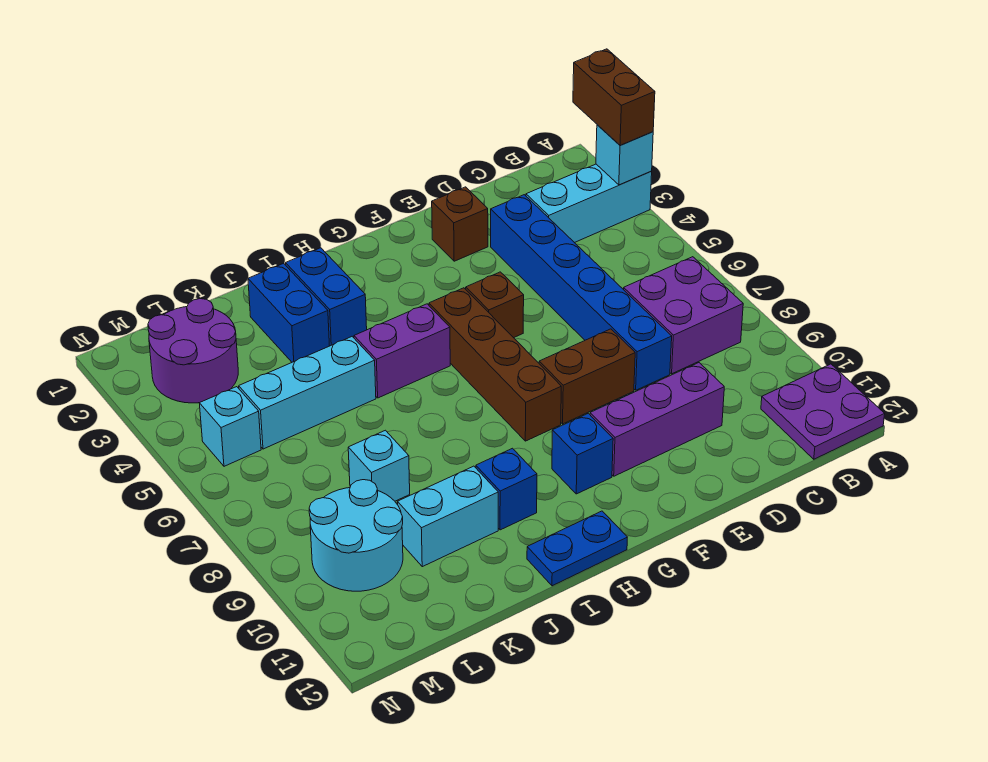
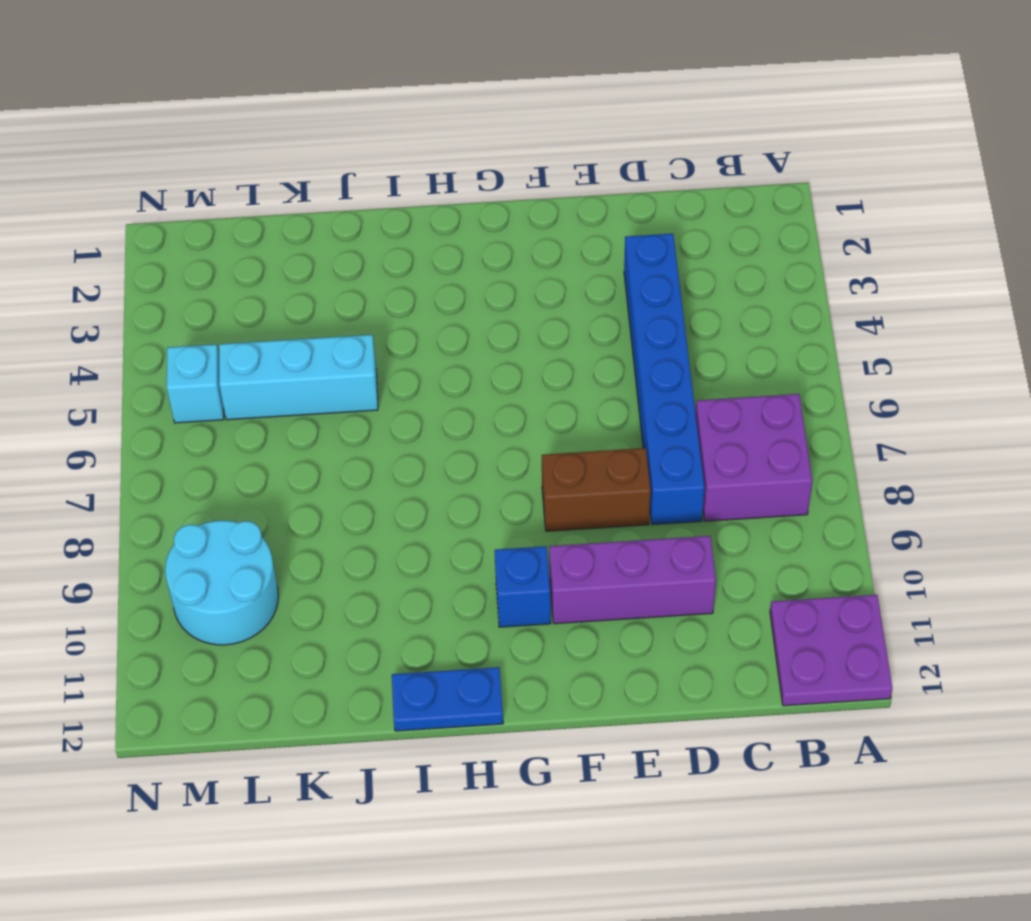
none -> cyan 1x3 brick [526,164,652,243]
none -> brown 1x1 brick [432,187,488,261]
none -> brown 1x1 brick [466,272,524,338]

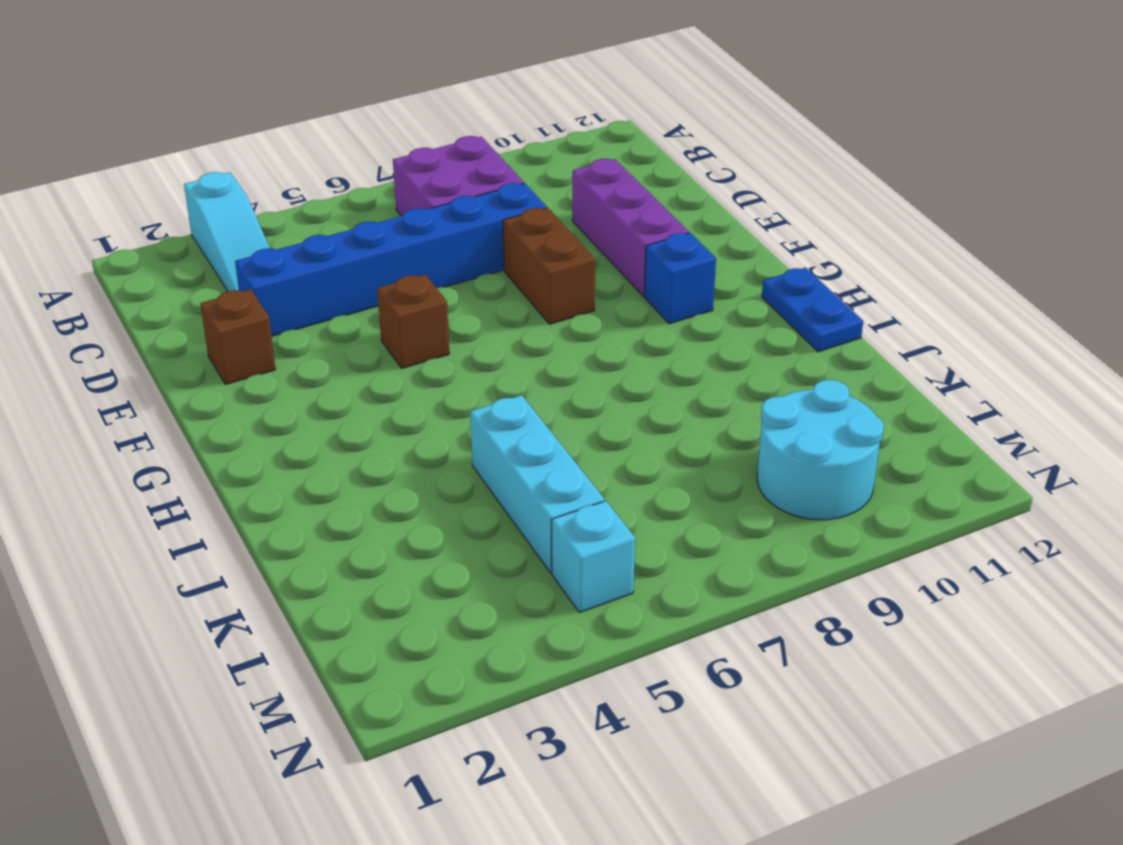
cyan 1x3 slope [184,172,270,291] -> cyan 1x3 brick [526,164,652,243]
none -> purple 2x2 plate [761,364,885,459]
none -> brown 1x4 brick [429,288,561,441]
none -> purple 1x2 brick [354,304,450,398]

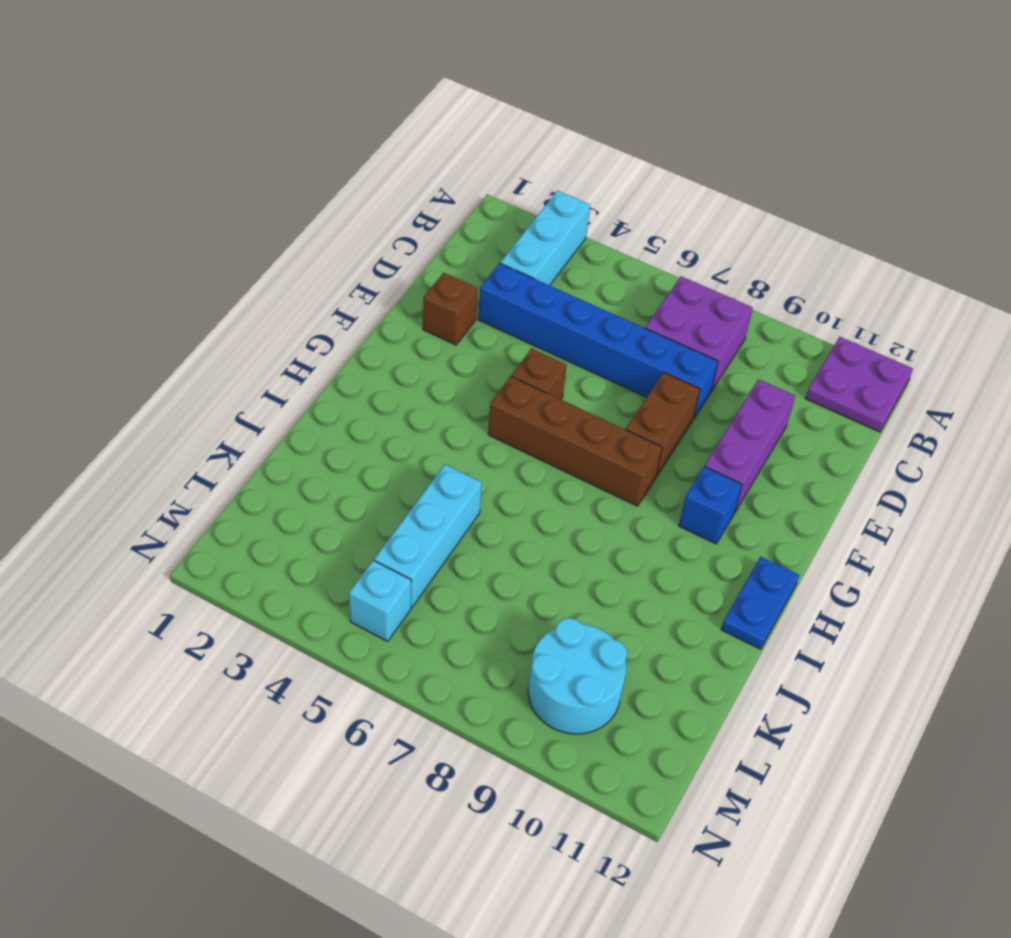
none -> purple 1x2 brick [354,304,450,398]
none -> blue 1x2 brick [286,248,367,346]
none -> blue 1x1 brick [476,448,537,530]

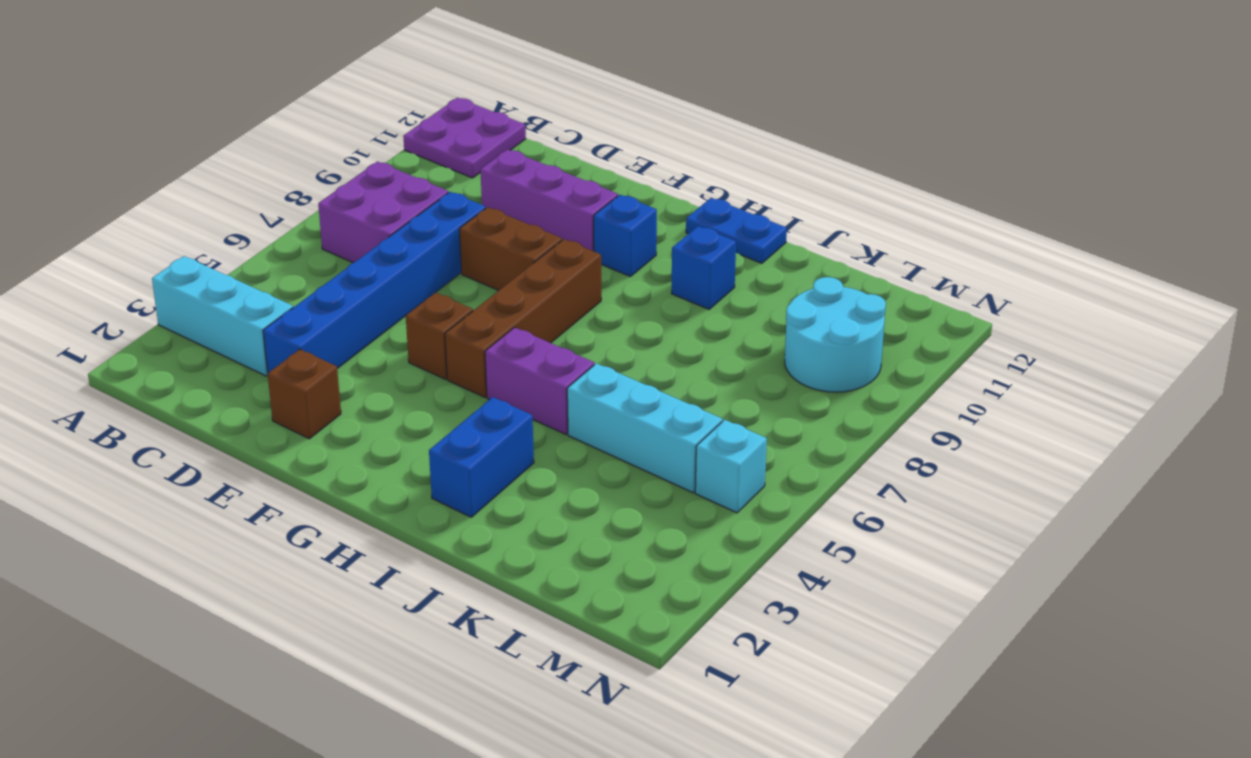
none -> blue 1x2 brick [248,263,329,362]
none -> cyan 1x2 brick [398,466,498,567]
none -> cyan 1x1 brick [348,430,410,501]

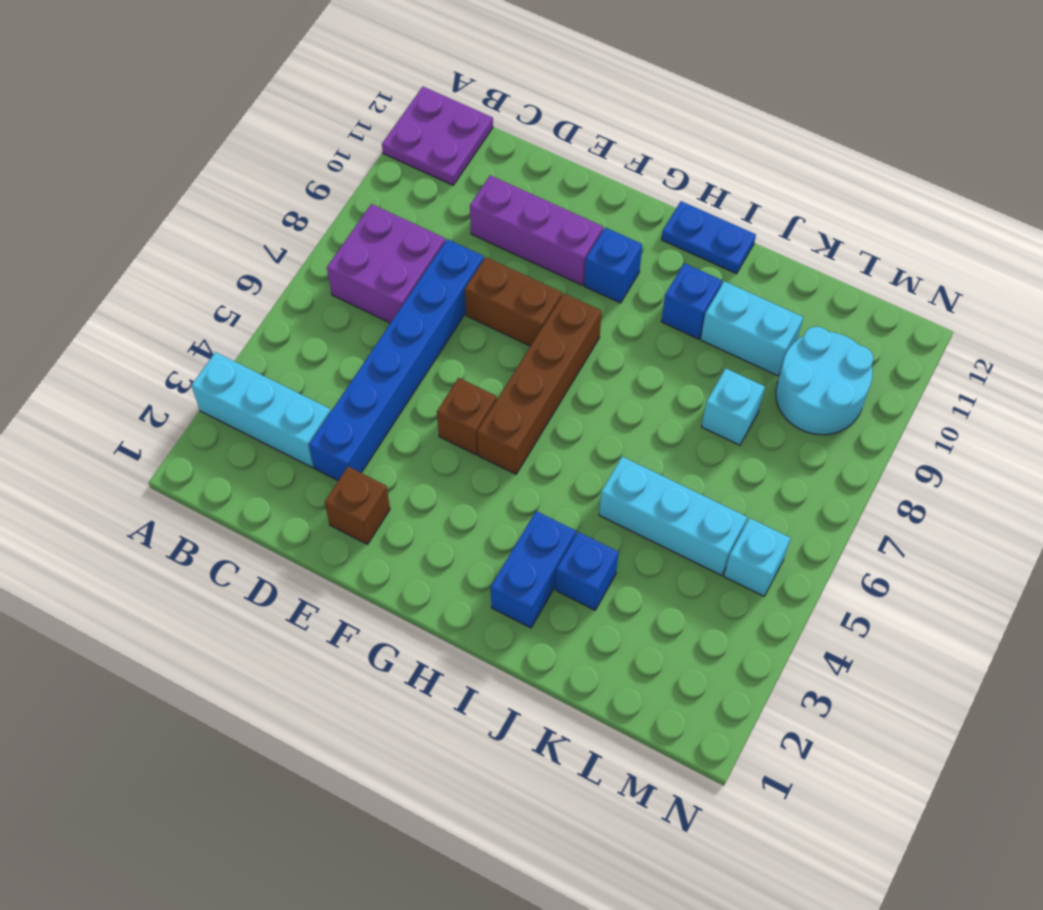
blue 1x1 brick [556,532,619,610] -> blue 1x2 brick [248,263,329,362]
none -> purple 1x2 brick [354,304,450,398]
none -> purple 2x2 round brick [148,299,238,403]
none -> cyan 1x1 brick [596,125,653,185]

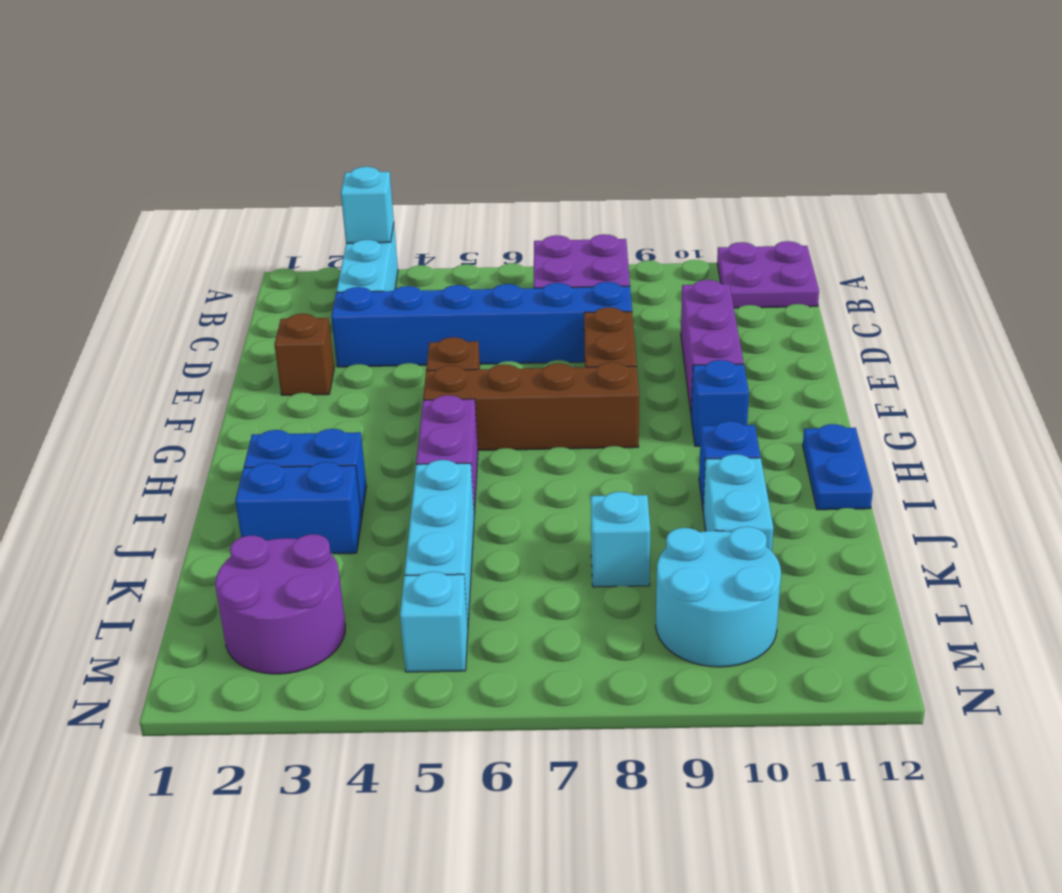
none -> brown 1x2 brick [573,49,655,145]

